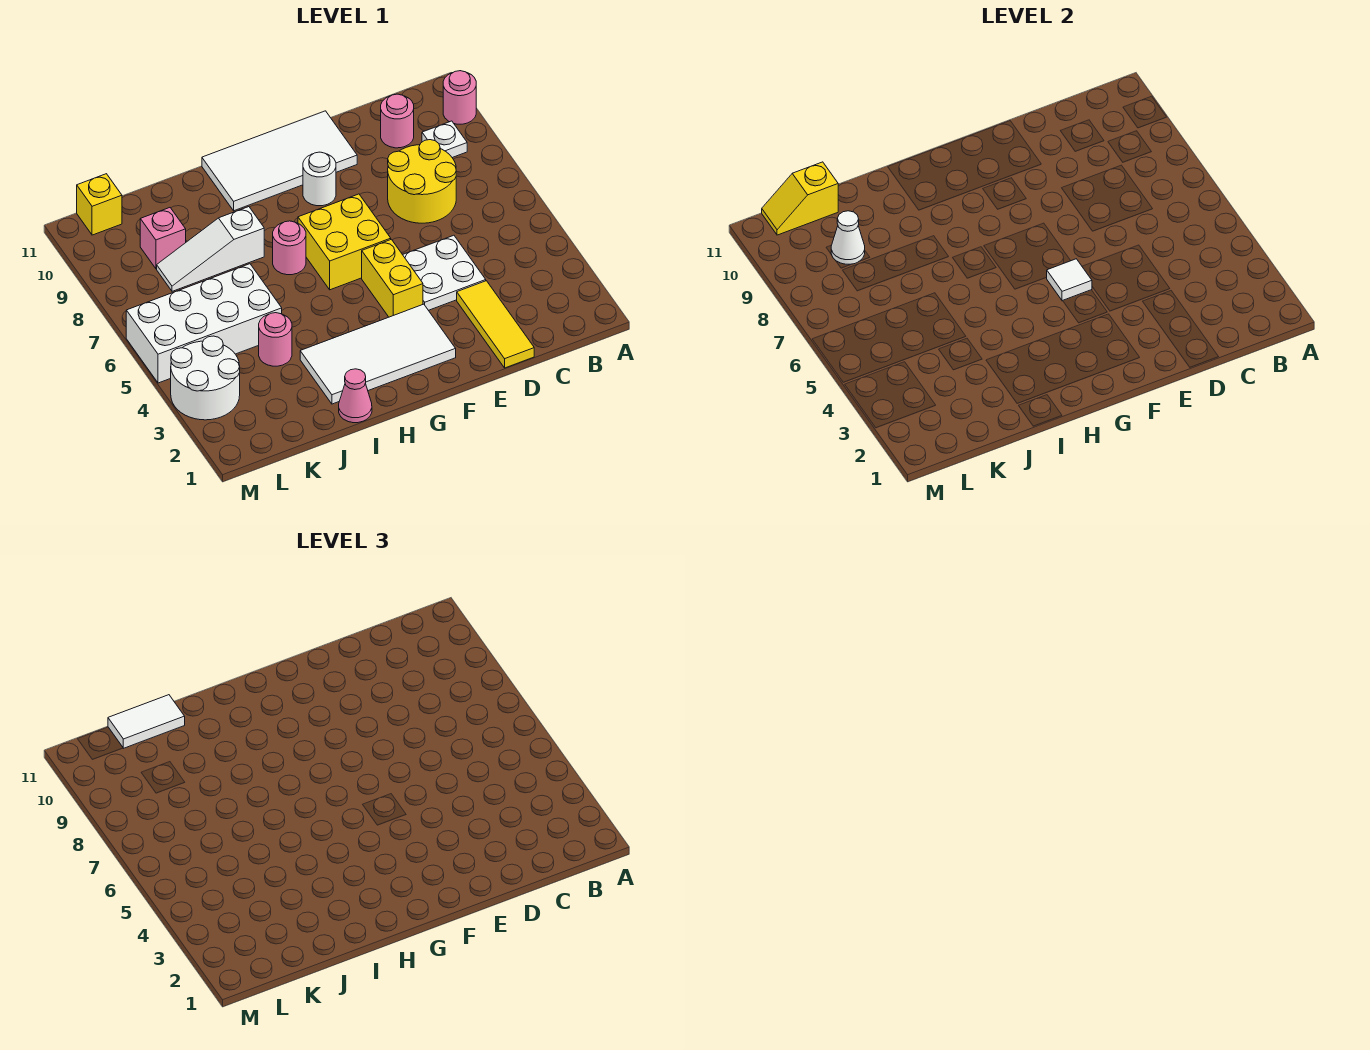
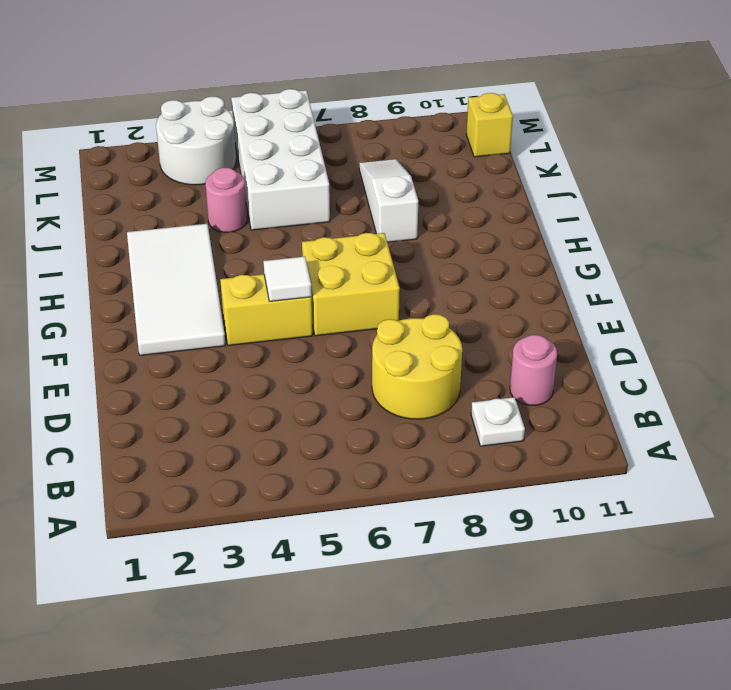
none -> pink 1x1 round brick [443,71,476,124]
none -> yellow 1x3 tile [457,281,534,368]
none -> white 2x2 plate [403,235,486,310]

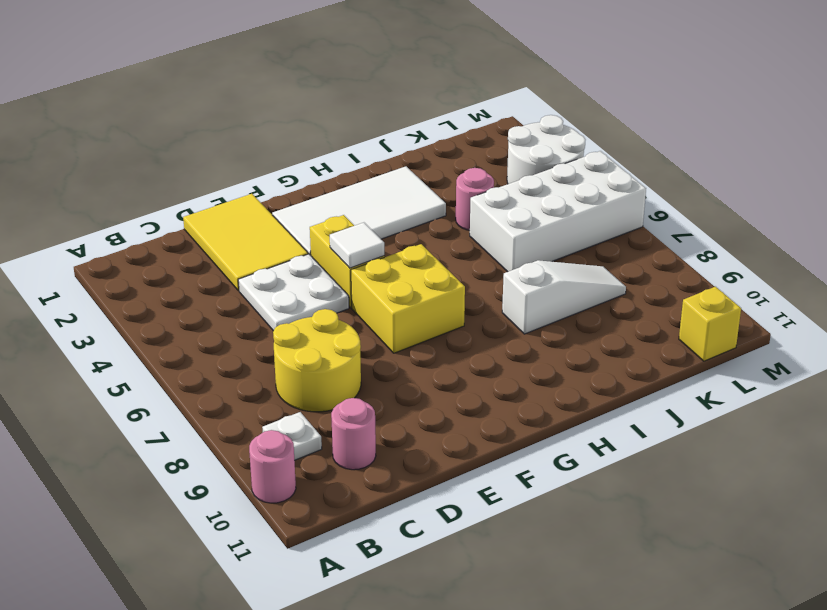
yellow 2x3 tile [183,194,308,291] -> yellow 1x3 tile [457,281,534,368]
none -> white 2x4 tile [202,111,357,211]
none -> white 1x1 round brick [303,152,336,206]
none -> pink 1x1 round brick [273,221,306,275]

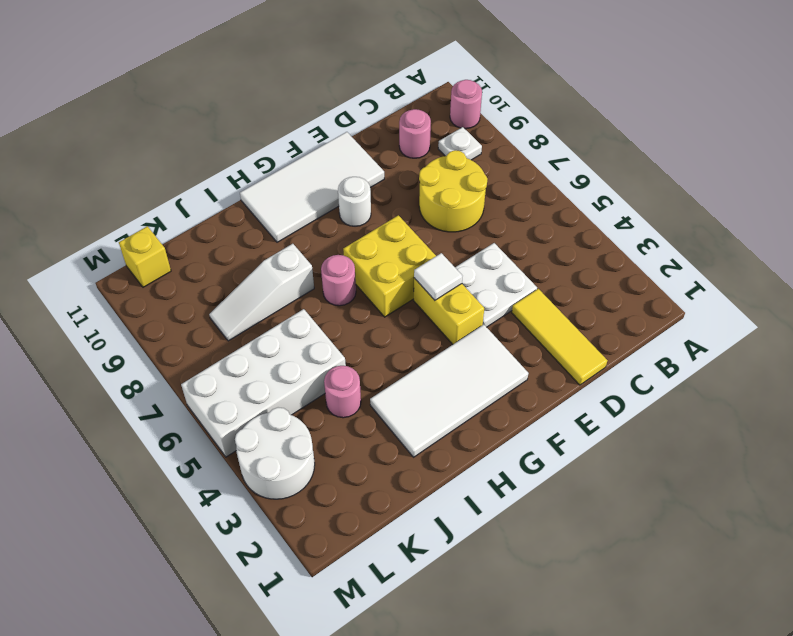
none -> pink 1x1 cone [339,369,372,423]
none -> pink 1x1 brick [140,208,186,269]
none -> white 1x1 cone [831,211,865,265]

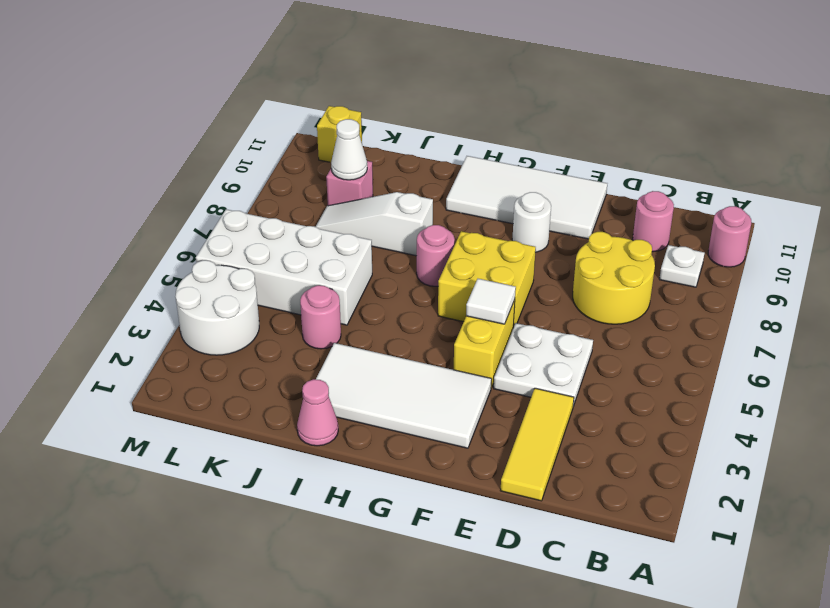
none -> yellow 1x2 slope [762,162,838,235]
none -> white 1x2 tile [108,695,185,748]

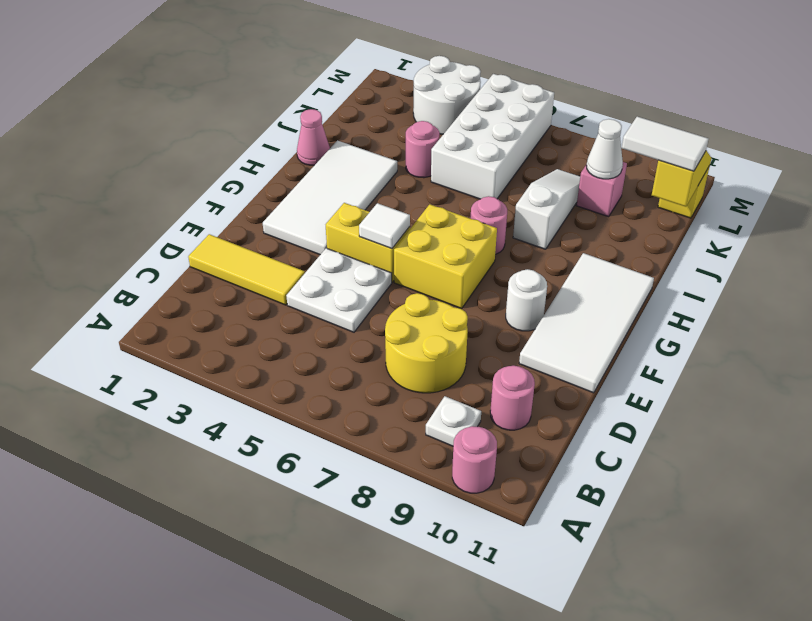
white 1x2 tile [622,117,709,171] -> white 1x2 tile turned to [108,695,185,748]

